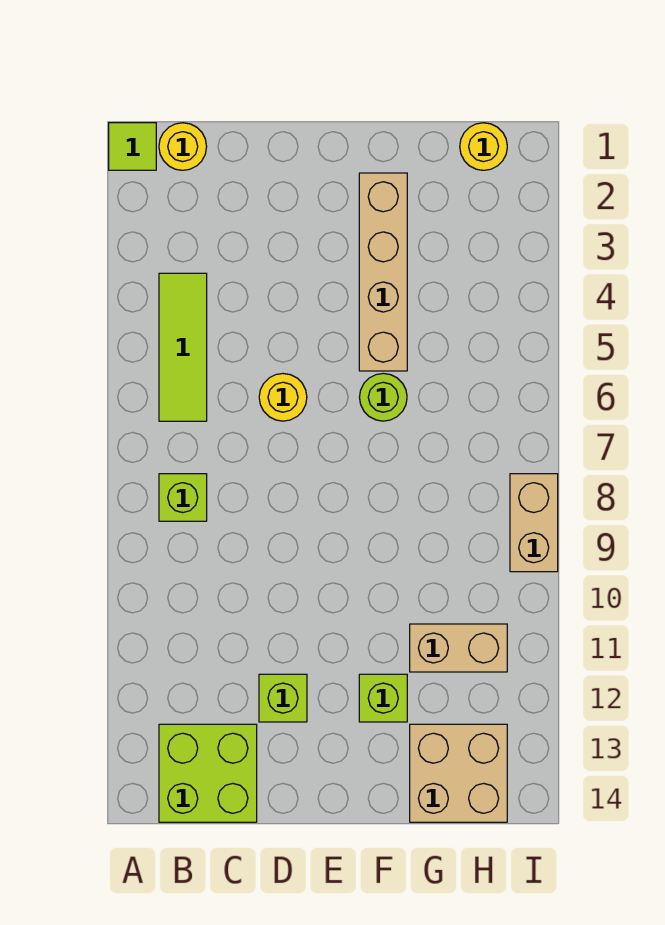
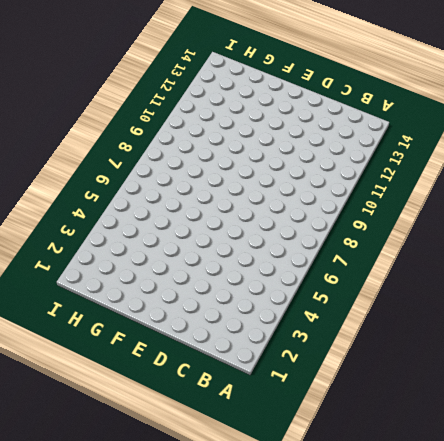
none -> lime 1x1 tile [109,123,156,170]
none -> yellow 1x1 round brick [159,123,207,170]
none -> lime 1x3 tile [159,273,207,421]

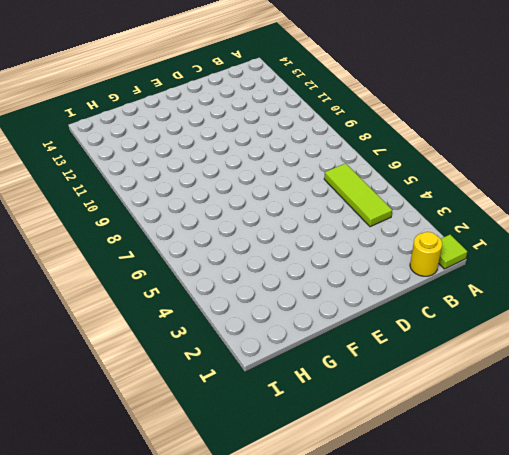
none -> lime 1x1 brick [159,474,207,521]
none -> lime 2x2 brick [159,724,257,822]
none -> yellow 1x1 round brick [259,374,307,421]

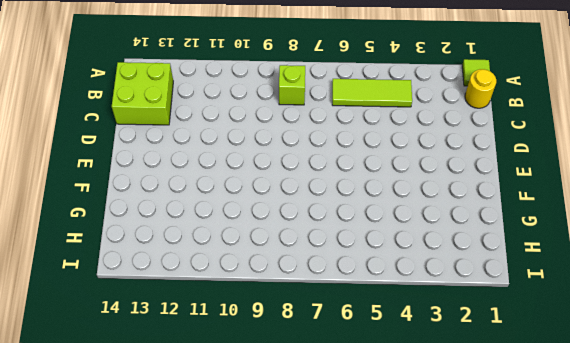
none -> yellow 1x1 round brick [259,374,307,421]
none -> lime 1x1 brick [259,674,307,722]
none -> tan 1x4 brick [359,173,407,371]

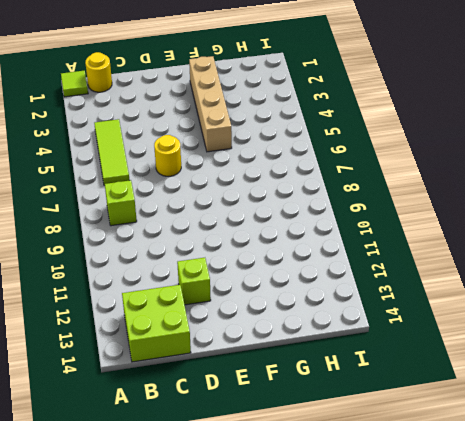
none -> lime 1x1 round brick [359,373,407,421]
none -> lime 1x1 brick [359,674,407,722]
none -> tan 1x2 brick [410,624,507,672]

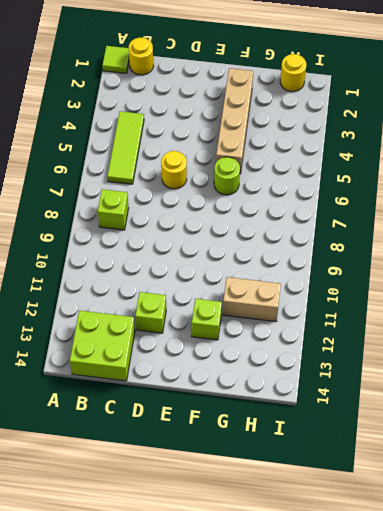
none -> tan 2x2 brick [410,724,507,822]
none -> tan 1x2 brick [510,474,558,572]

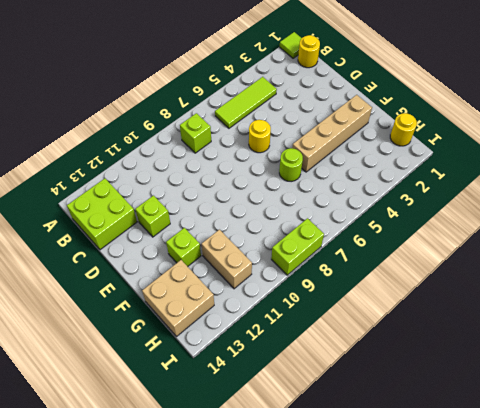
lime 1x2 brick [271,218,324,275] -> tan 1x2 brick [510,474,558,572]

